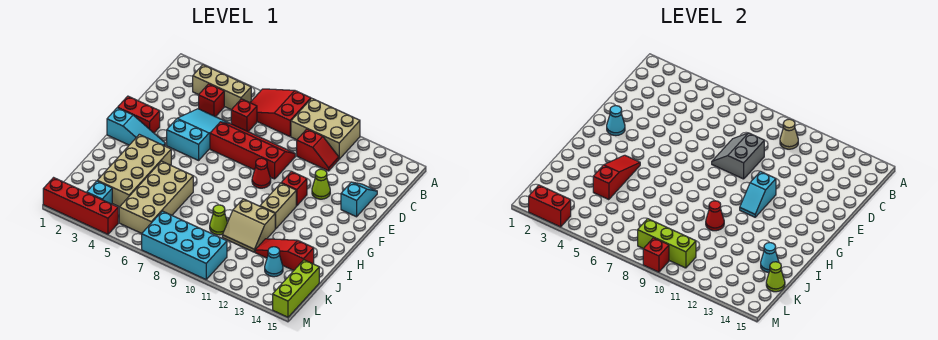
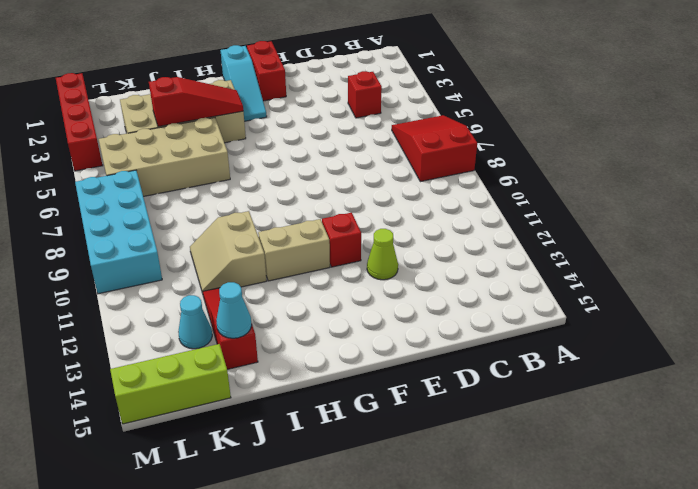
none -> tan 2x3 brick [291,98,360,159]
none -> tan 1x3 brick [193,65,251,110]
none -> red 1x1 brick [231,99,257,132]
none -> red 1x2 slope [297,129,339,171]

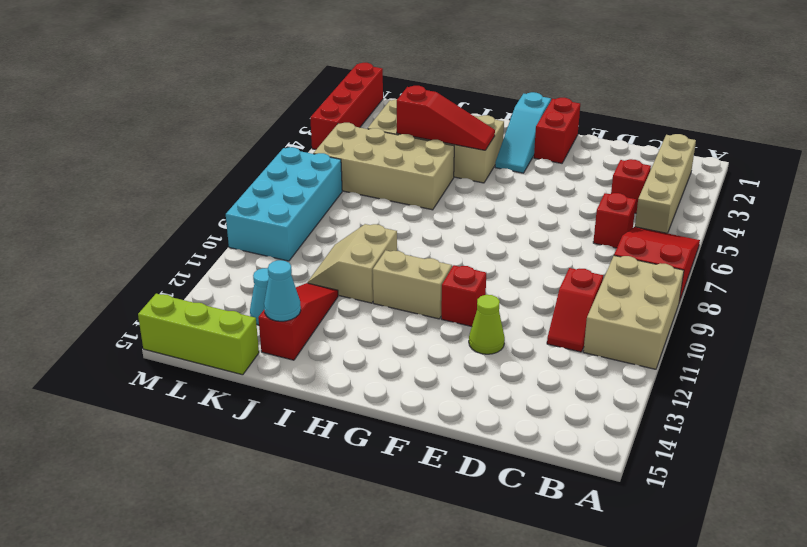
tan 1x4 brick [635,134,696,233] -> tan 1x3 brick [193,65,251,110]
none -> cyan 2x3 slope [167,109,228,160]
none -> red 2x4 slope [210,122,295,179]
none -> cyan 1x2 slope [341,182,377,217]
none -> red 1x1 cone [252,158,271,188]

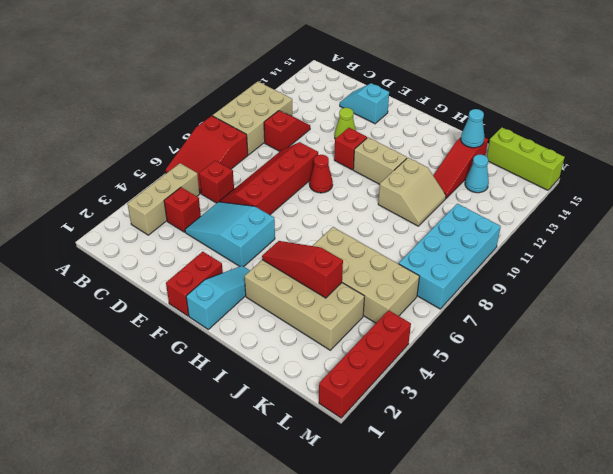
none -> lime 1x1 cone [210,205,228,235]
none -> cyan 1x1 brick [87,181,112,204]
none -> tan 1x1 cone [780,119,798,149]
none -> grey 2x2 slope [712,133,764,179]

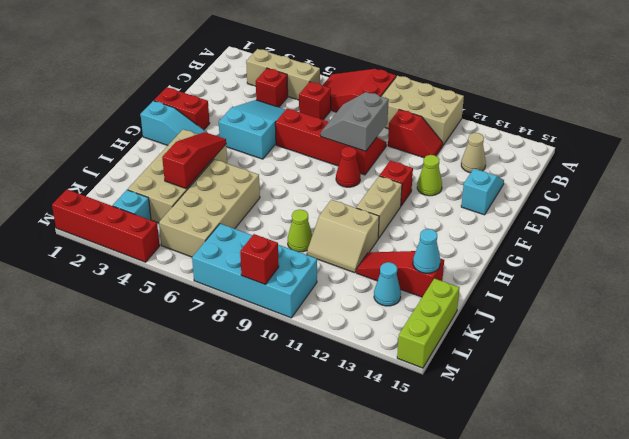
tan 1x1 cone [461,133,486,173] -> tan 1x1 cone moved to [780,119,798,149]
none -> cyan 1x1 cone [607,106,625,136]
none -> cyan 1x2 slope [740,171,776,217]
none -> red 1x1 cone [706,201,724,231]
none -> lime 1x1 cone [766,262,785,292]

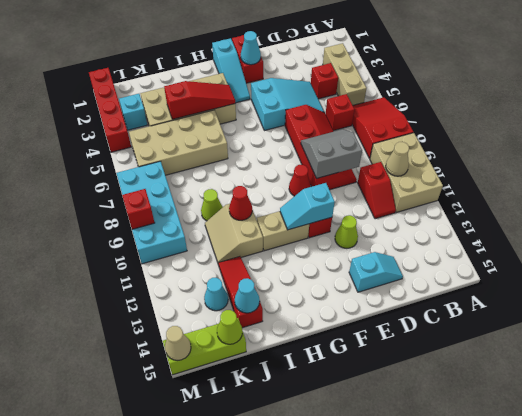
tan 1x1 cone [165,326,191,360] -> none
none -> lime 1x3 brick [638,219,696,268]
none -> red 1x2 brick [529,185,571,227]

